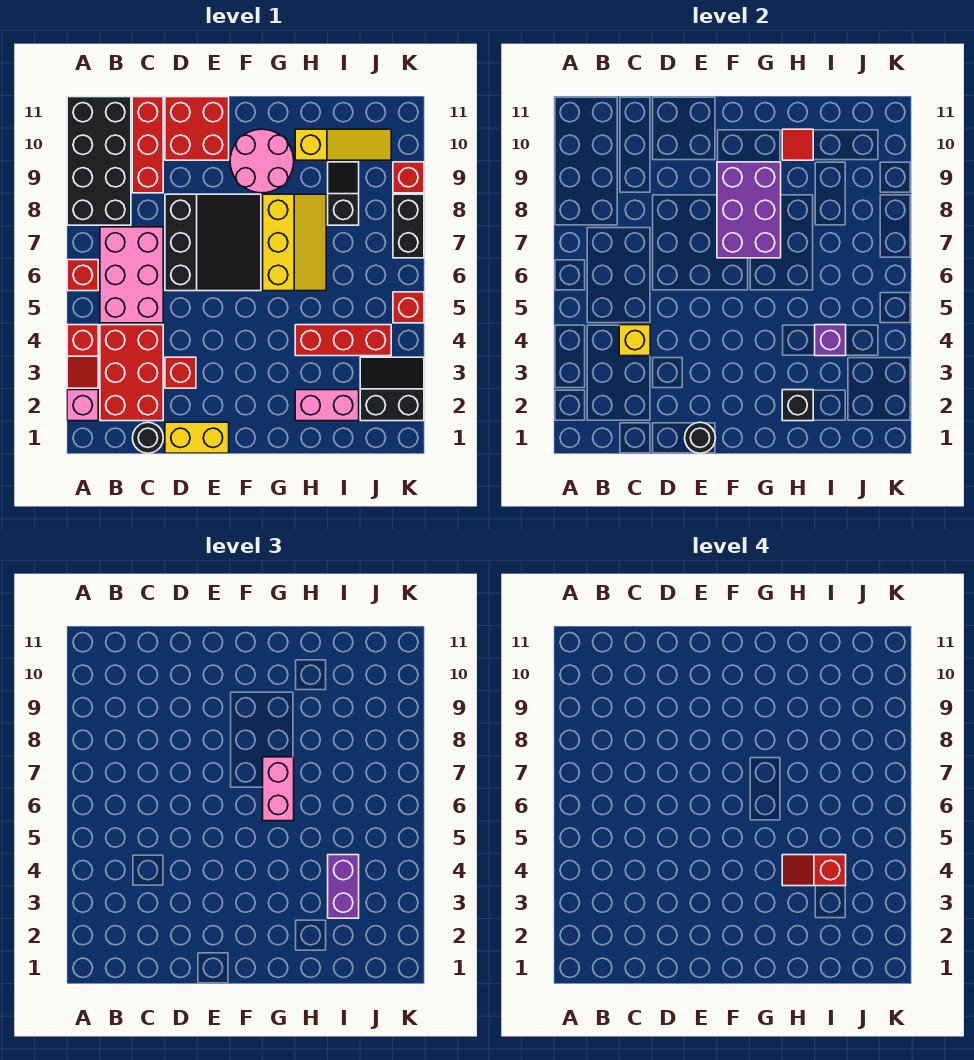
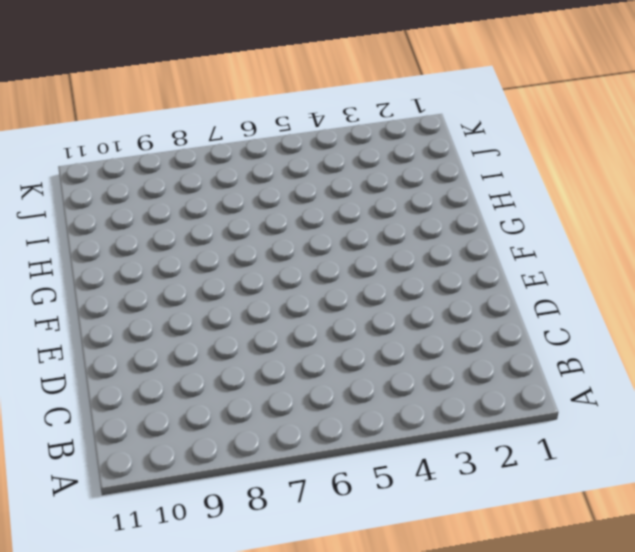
none -> pink 1x1 brick [67,390,98,421]
none -> red 1x2 slope [67,325,98,388]
none -> red 1x1 brick [67,260,98,291]
none -> black 2x4 brick [67,97,131,225]

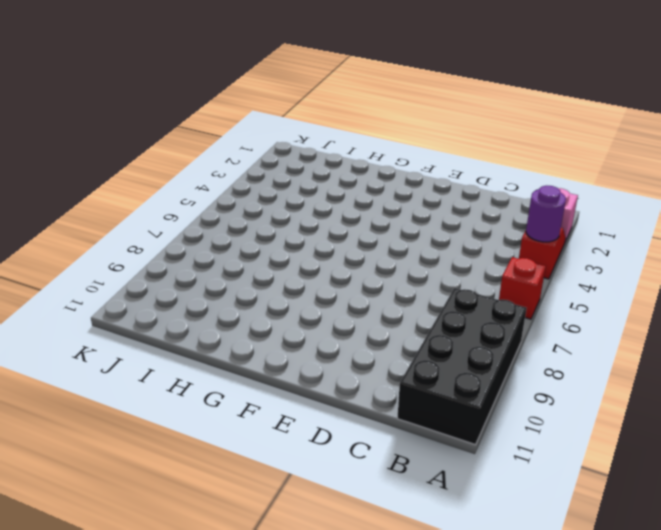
purple 1x1 round brick [526,186,566,242] -> none
none -> red 2x3 brick [100,325,163,421]
none -> pink 2x3 brick [100,227,163,323]
none -> black 1x1 round brick [133,422,163,453]
none -> red 1x3 brick [132,97,163,193]

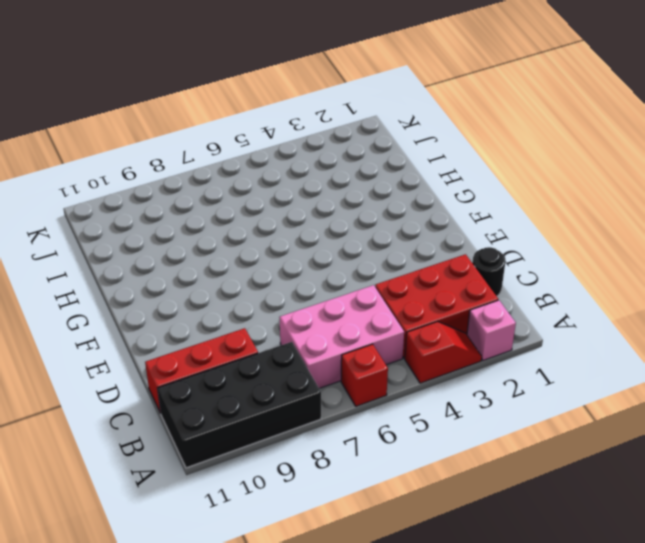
none -> yellow 1x2 brick [165,422,229,453]
none -> red 1x1 brick [165,357,196,388]
none -> black 3x3 slope [165,194,261,291]
none -> red 2x2 brick [165,97,229,160]

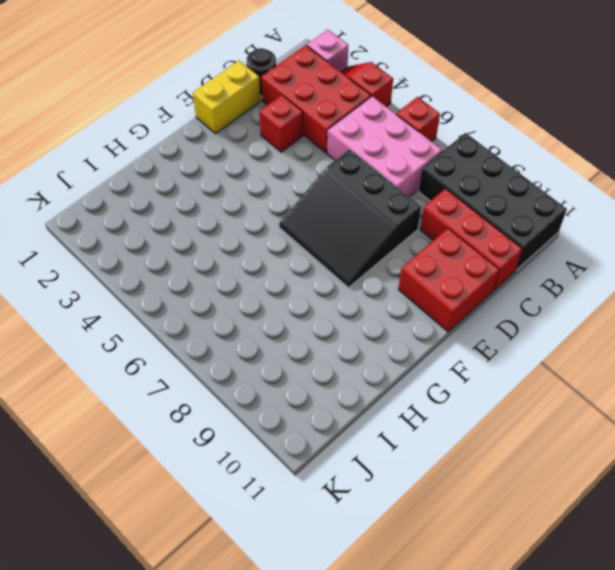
none -> pink 2x2 round brick [230,129,294,193]
none -> yellow 2x3 slope [263,194,326,291]
none -> pink 1x2 brick [295,390,359,421]
none -> red 1x3 brick [295,325,391,356]

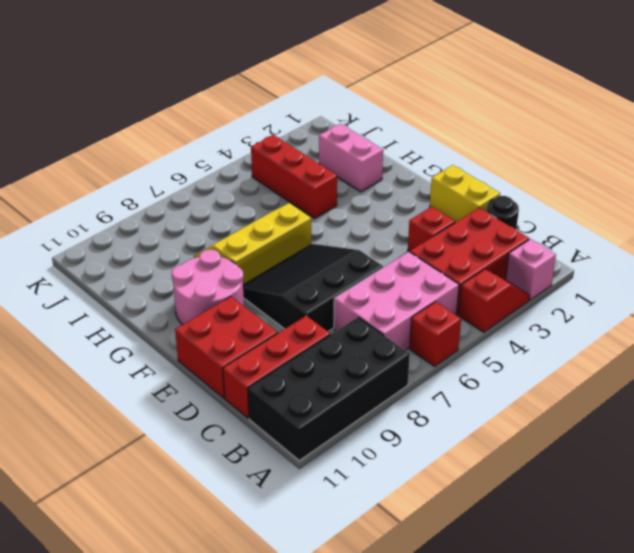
none -> yellow 1x3 slope [295,129,391,160]
none -> black 1x2 slope [328,162,359,225]
none -> black 2x2 slope [360,357,424,421]
none -> red 1x1 brick [393,292,424,323]

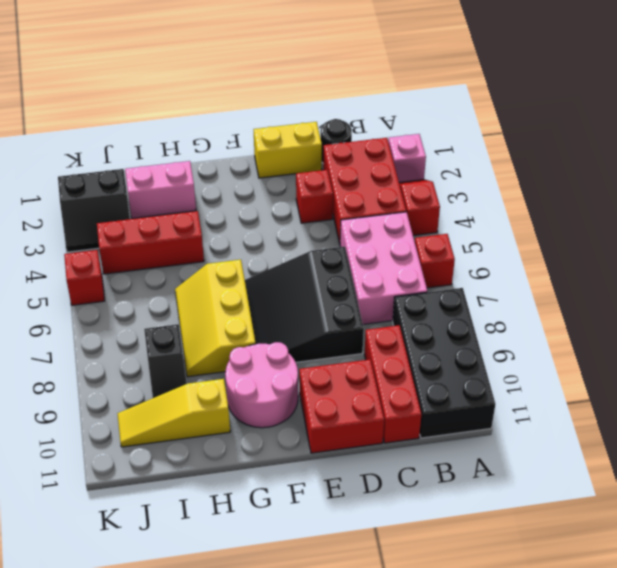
none -> black 1x2 brick [393,194,424,258]
none -> red 1x1 brick [393,162,424,193]
none -> yellow 1x1 brick [619,325,650,356]
none -> black 1x1 round brick [685,422,716,453]

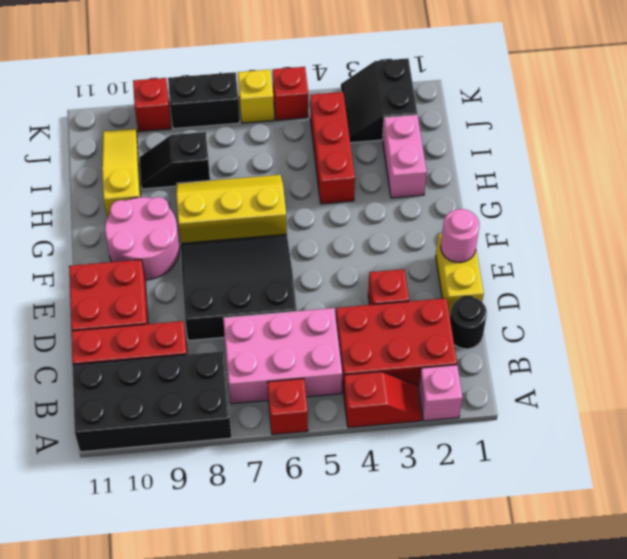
pink 1x1 round brick [441,209,479,263] -> black 1x1 round brick [685,422,716,453]
yellow 1x1 brick [238,70,274,123] -> yellow 1x1 brick moved to [619,325,650,356]
none -> purple 2x3 brick [717,162,781,258]
none -> black 1x1 brick [782,390,813,421]
none -> red 1x1 tile [782,129,813,160]
none -> purple 1x1 brick [815,325,846,356]

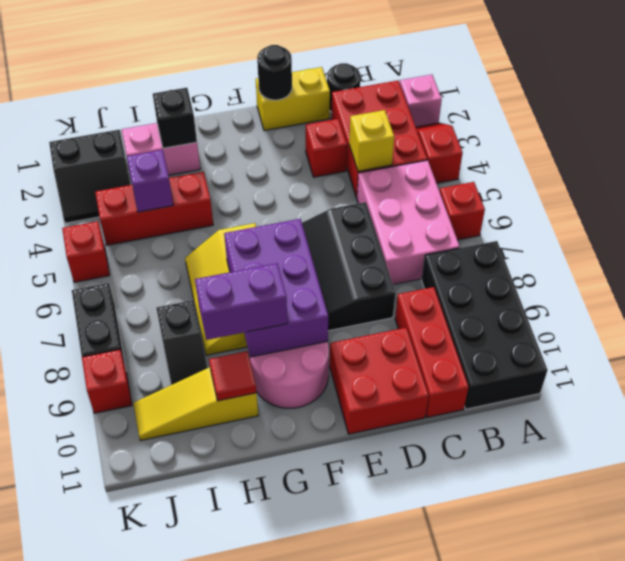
purple 1x2 brick [195,263,287,340] -> purple 1x2 brick turned to [328,855,359,918]
none -> pink 1x2 brick [263,757,294,821]
none -> red 1x2 slope [782,855,846,886]

